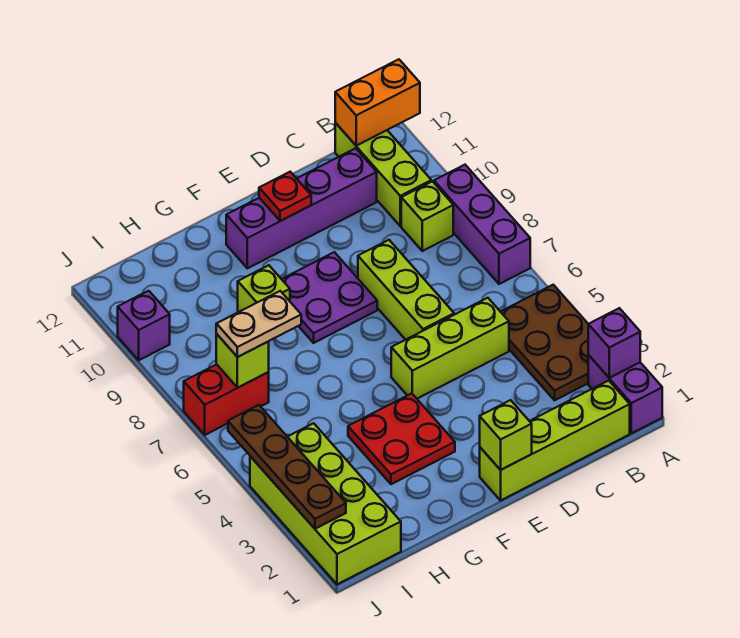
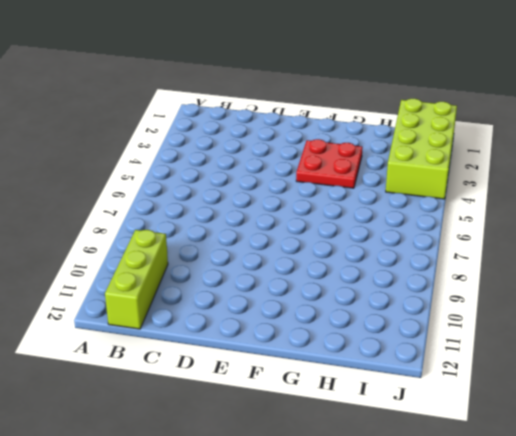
none -> purple 1x2 brick [588,355,662,433]
none -> brown 2x3 plate [501,285,588,400]
none -> purple 1x3 brick [434,165,530,284]

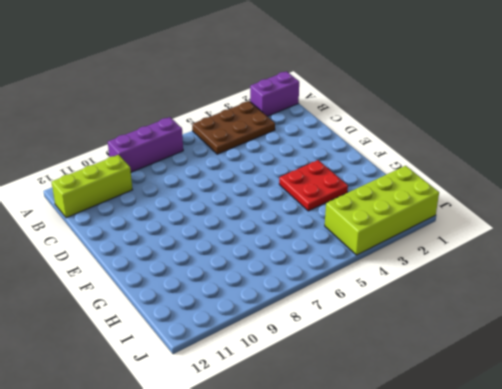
none -> lime 1x4 brick [480,381,630,500]
none -> lime 1x1 brick [401,181,453,251]
none -> lime 1x3 brick [391,298,509,399]

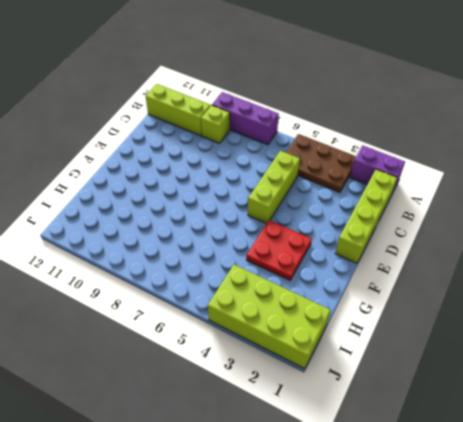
none -> purple 1x4 brick [226,148,377,268]
none -> lime 1x3 brick [358,240,454,340]
none -> purple 2x2 plate [282,252,377,343]

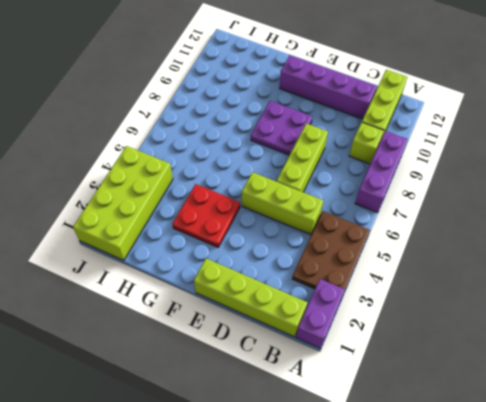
none -> lime 1x1 brick [238,265,290,312]
none -> red 1x2 brick [184,364,269,435]
none -> purple 1x1 brick [118,291,170,360]

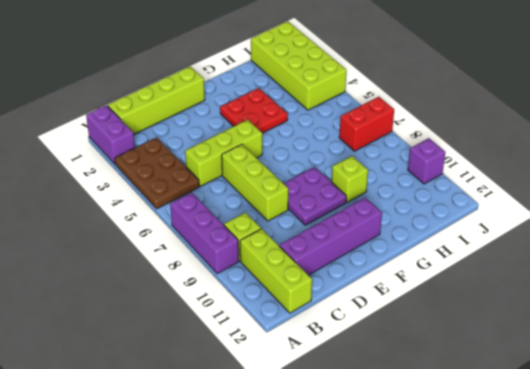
none -> purple 1x1 brick [588,308,640,378]
none -> orange 1x2 brick [335,59,420,146]
none -> lime 1x1 brick [480,400,532,470]

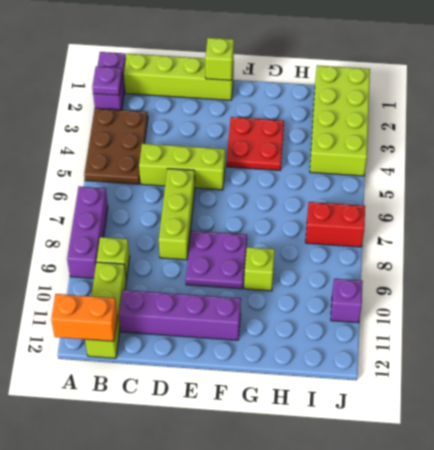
purple 1x1 plate [92,66,122,95] -> purple 1x1 brick [588,308,640,378]
none -> red 1x1 plate [259,172,311,221]
none -> lime 1x1 brick [216,334,269,388]
none -> brown 1x4 plate [228,405,346,529]

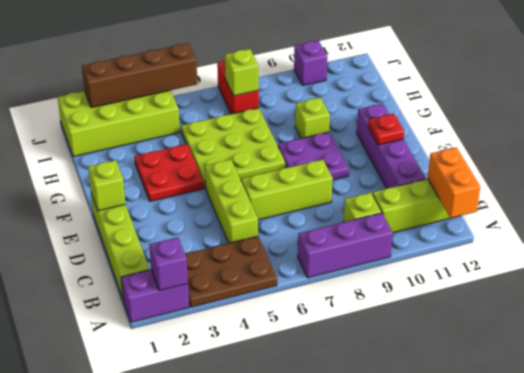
lime 3x3 plate [181,108,285,189] -> none
brown 1x4 brick [82,43,197,108] -> brown 1x4 plate [228,405,346,529]
none -> tan 1x2 plate [216,291,301,357]

